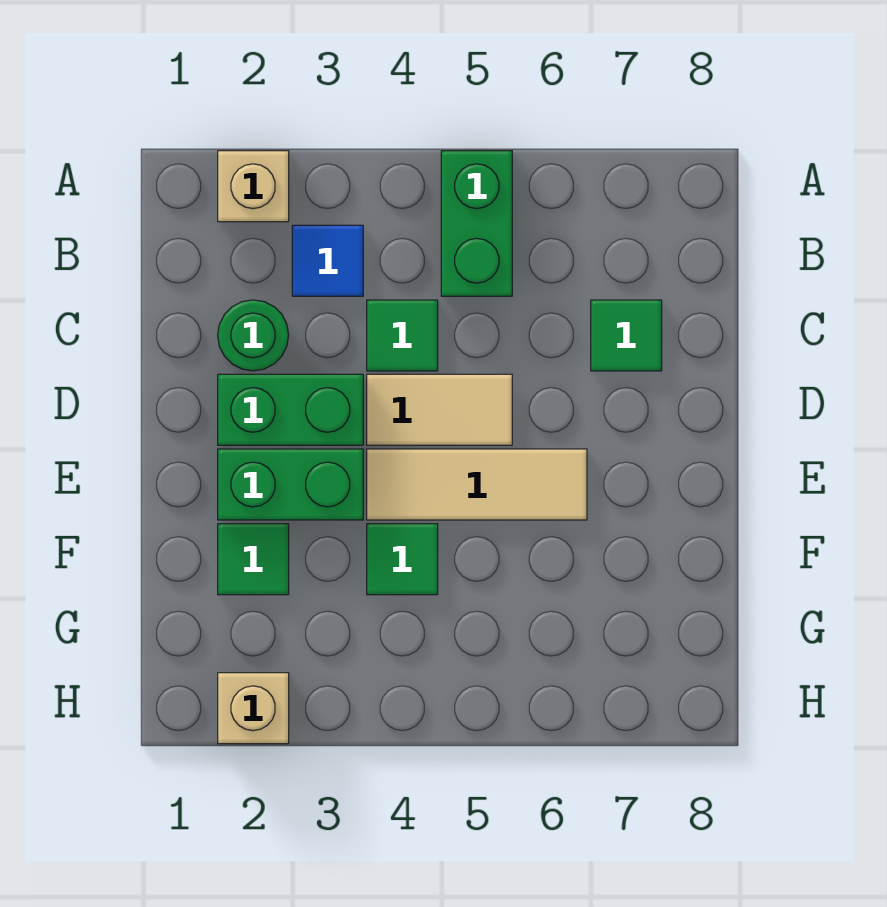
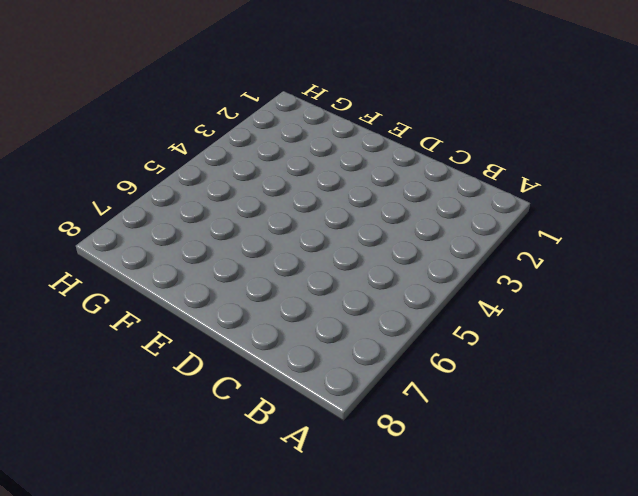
none -> tan 1x1 brick [218,151,289,222]
none -> green 1x2 brick [441,151,512,296]
none -> blue 1x1 tile [292,225,363,296]

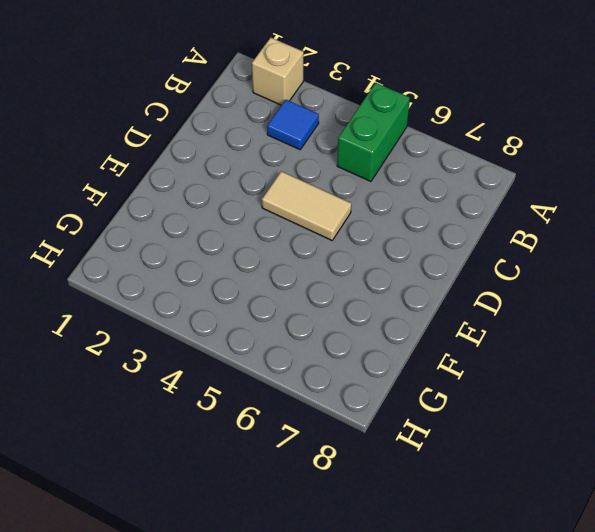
none -> green 1x1 round brick [218,300,289,371]
none -> green 1x1 tile [367,300,438,371]
none -> green 1x1 tile [591,300,662,371]

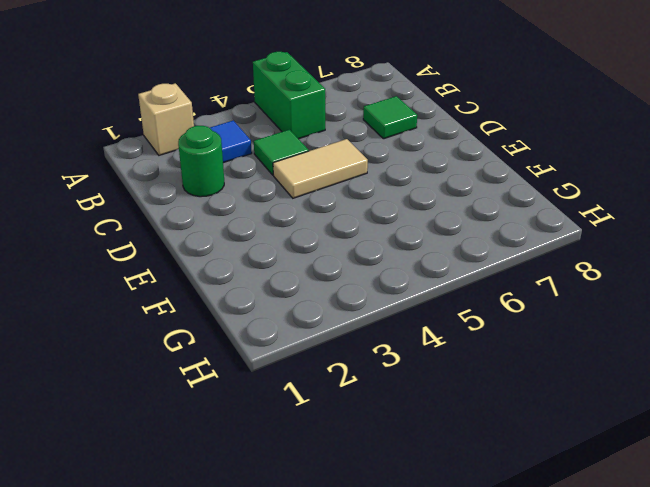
none -> green 1x2 brick [218,374,363,445]
none -> green 1x2 brick [218,449,363,520]
none -> tan 1x3 tile [367,449,587,520]

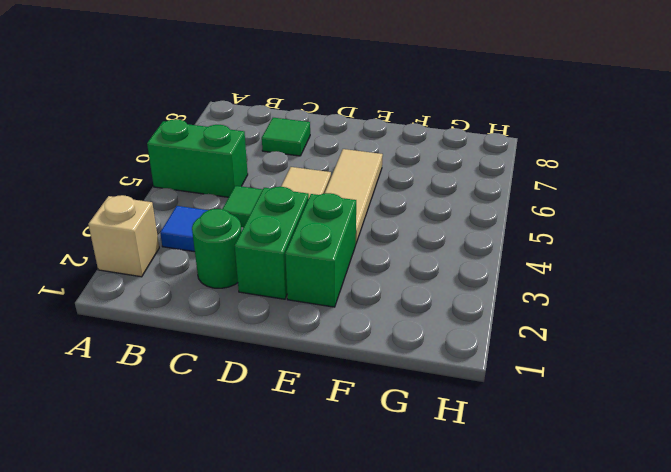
none -> green 1x1 tile [218,524,289,595]
none -> green 1x1 tile [367,524,438,595]
none -> tan 1x1 brick [218,673,289,744]

